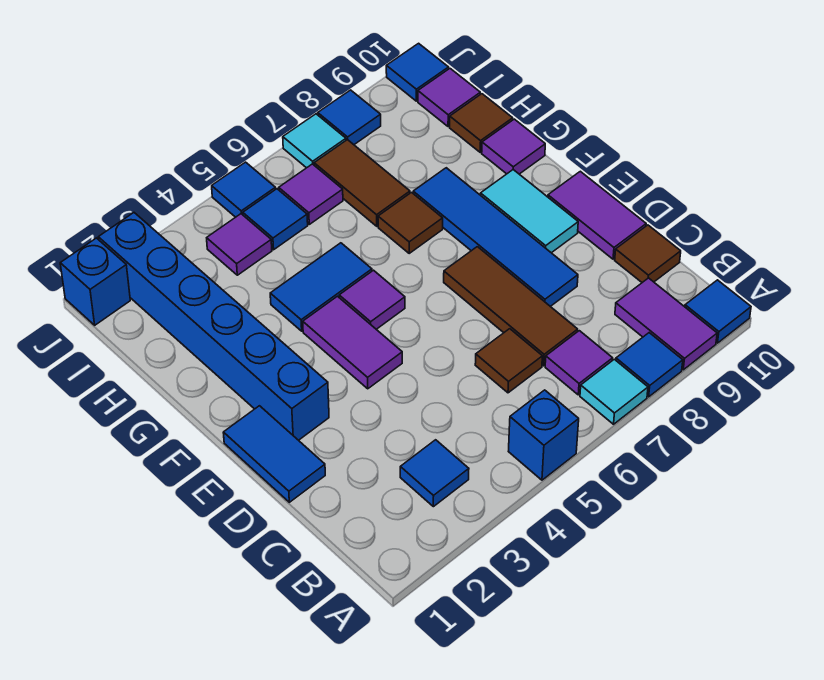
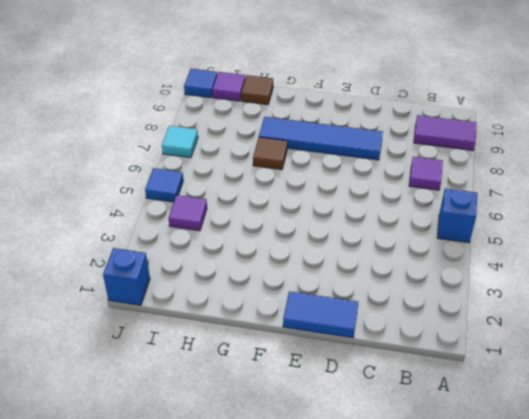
none -> cyan 1x1 tile [580,359,648,424]
none -> blue 1x1 tile [616,333,683,397]
none -> blue 1x1 tile [685,280,751,343]
none -> blue 1x1 tile [400,440,469,507]

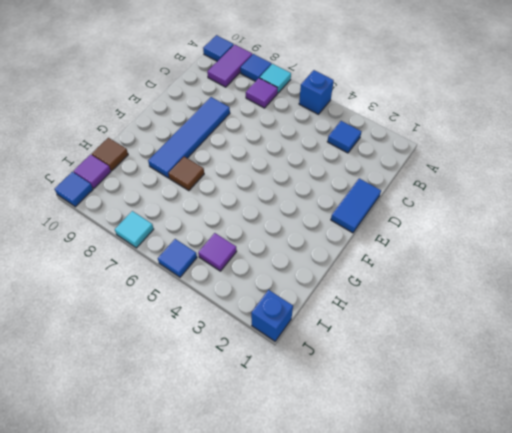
none -> brown 1x1 tile [475,329,542,393]
none -> brown 1x3 tile [444,247,578,366]
none -> brown 1x1 tile [615,225,681,282]
none -> purple 1x2 tile [548,171,646,259]

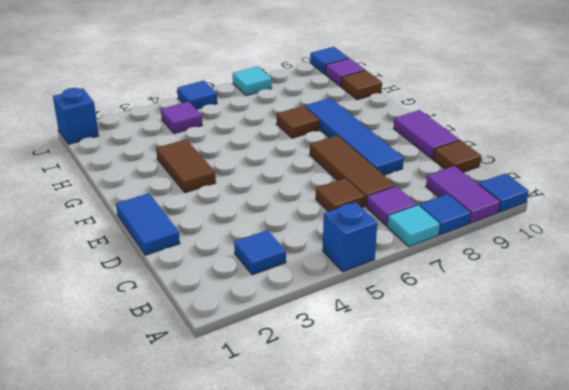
brown 1x2 tile [156,139,216,193] -> brown 1x2 tile moved to [314,140,410,226]
none -> blue 1x6 brick [98,213,329,440]
none -> purple 1x2 tile [303,296,402,389]
none -> cyan 1x2 tile [481,170,578,253]
none -> purple 1x1 tile [339,270,405,329]

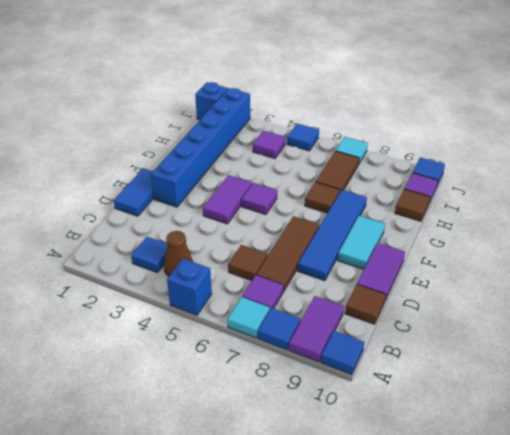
brown 1x1 cone [164,231,193,276] -> none
none -> blue 1x2 tile [270,243,372,331]
none -> purple 1x1 tile [482,119,545,174]
none -> blue 1x1 tile [243,189,308,250]
none -> purple 1x1 tile [279,164,343,224]

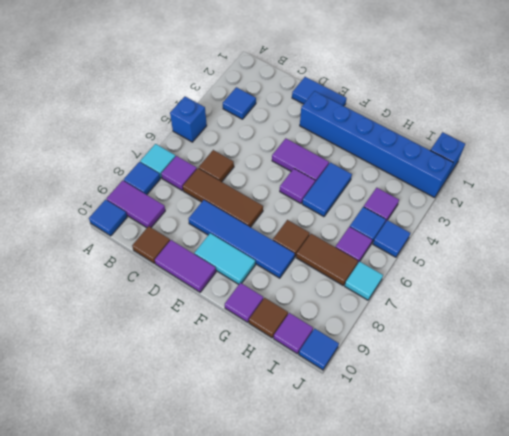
none -> blue 1x1 tile [318,90,381,145]

